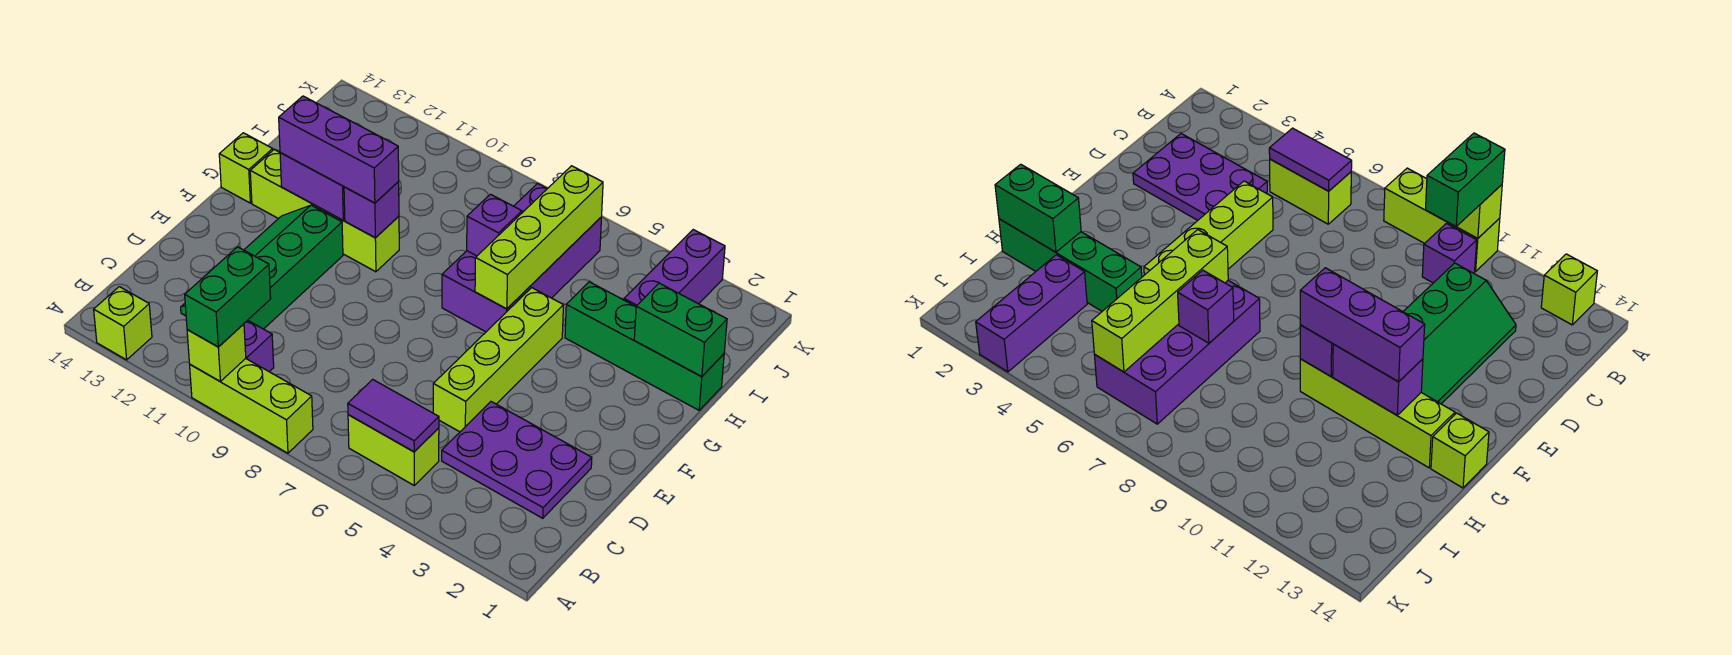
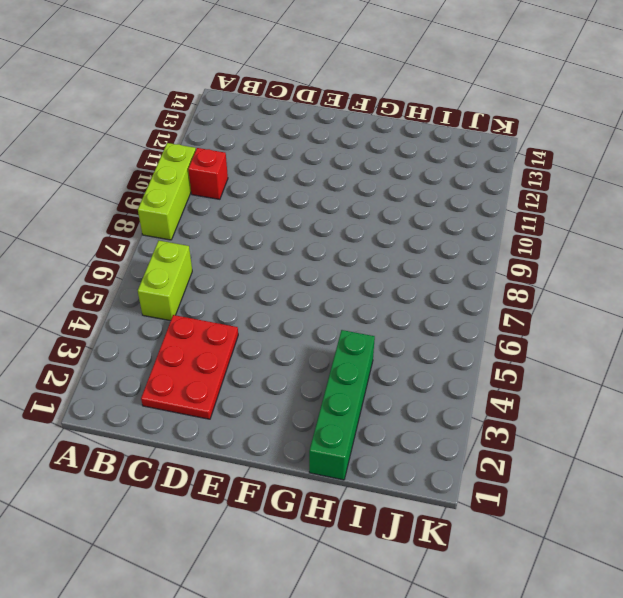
red 1x1 brick [188,148,228,199] -> purple 1x1 brick [244,320,274,372]
red 2x3 plate [141,315,238,419] -> purple 2x3 plate [442,402,592,518]
none -> lime 1x1 brick [94,287,152,360]
none -> green 2x4 slope [181,205,343,329]
none -> lime 1x4 brick [433,288,563,432]

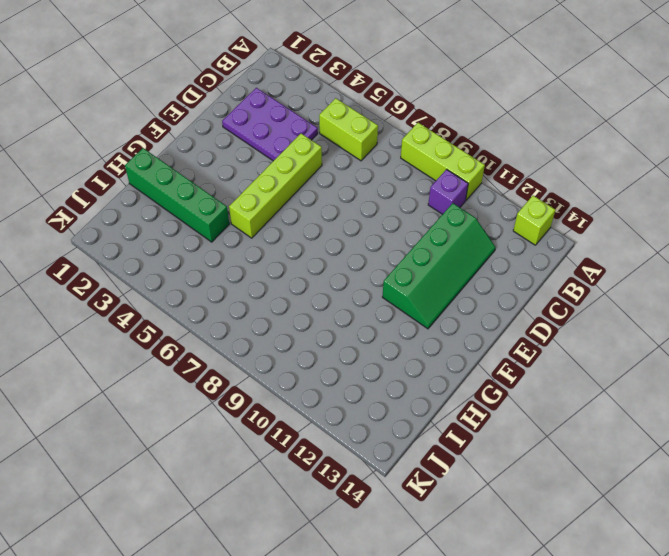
none -> purple 2x4 brick [442,184,602,332]
none -> lime 1x4 brick [250,149,399,272]
none -> lime 1x1 brick [219,133,273,203]

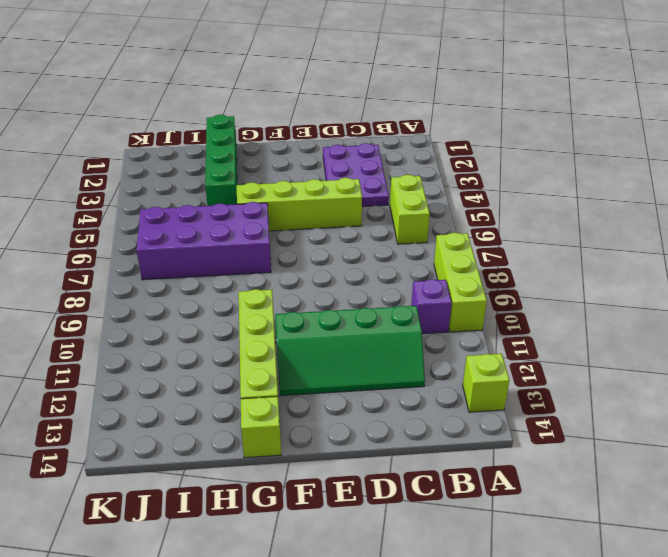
none -> purple 1x3 brick [624,230,725,306]
none -> lime 1x1 brick [187,324,246,382]
none -> purple 1x2 tile [348,379,439,452]

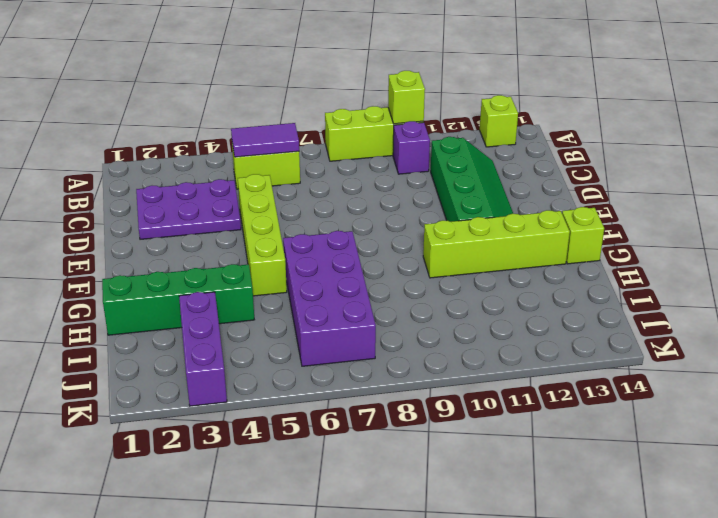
none -> lime 1x4 brick [475,166,603,309]
none -> purple 1x1 brick [344,182,399,237]
none -> purple 1x2 brick [280,153,345,220]

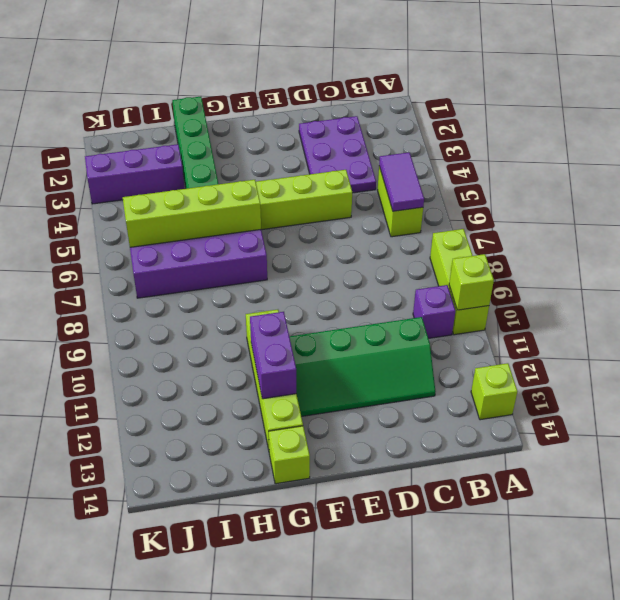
none -> purple 1x1 brick [344,182,399,237]
none -> green 1x2 brick [634,283,727,377]
none -> purple 1x1 brick [467,194,522,256]

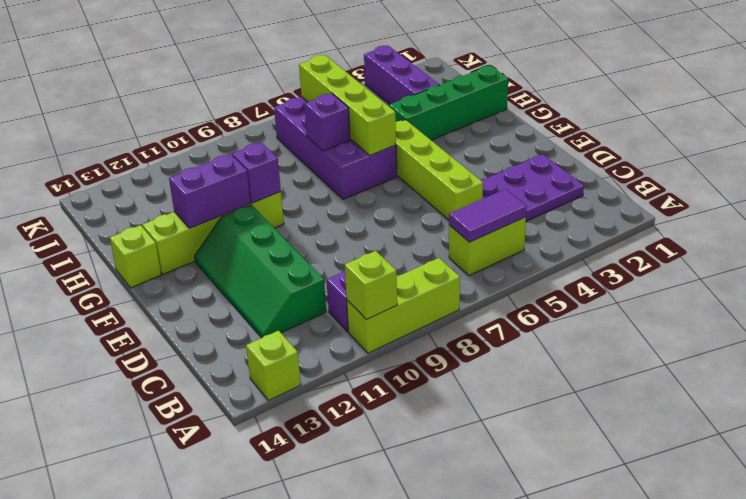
none -> green 1x2 brick [634,283,727,377]
none -> green 1x2 brick [185,247,271,347]
none -> purple 1x3 brick [279,96,399,203]

